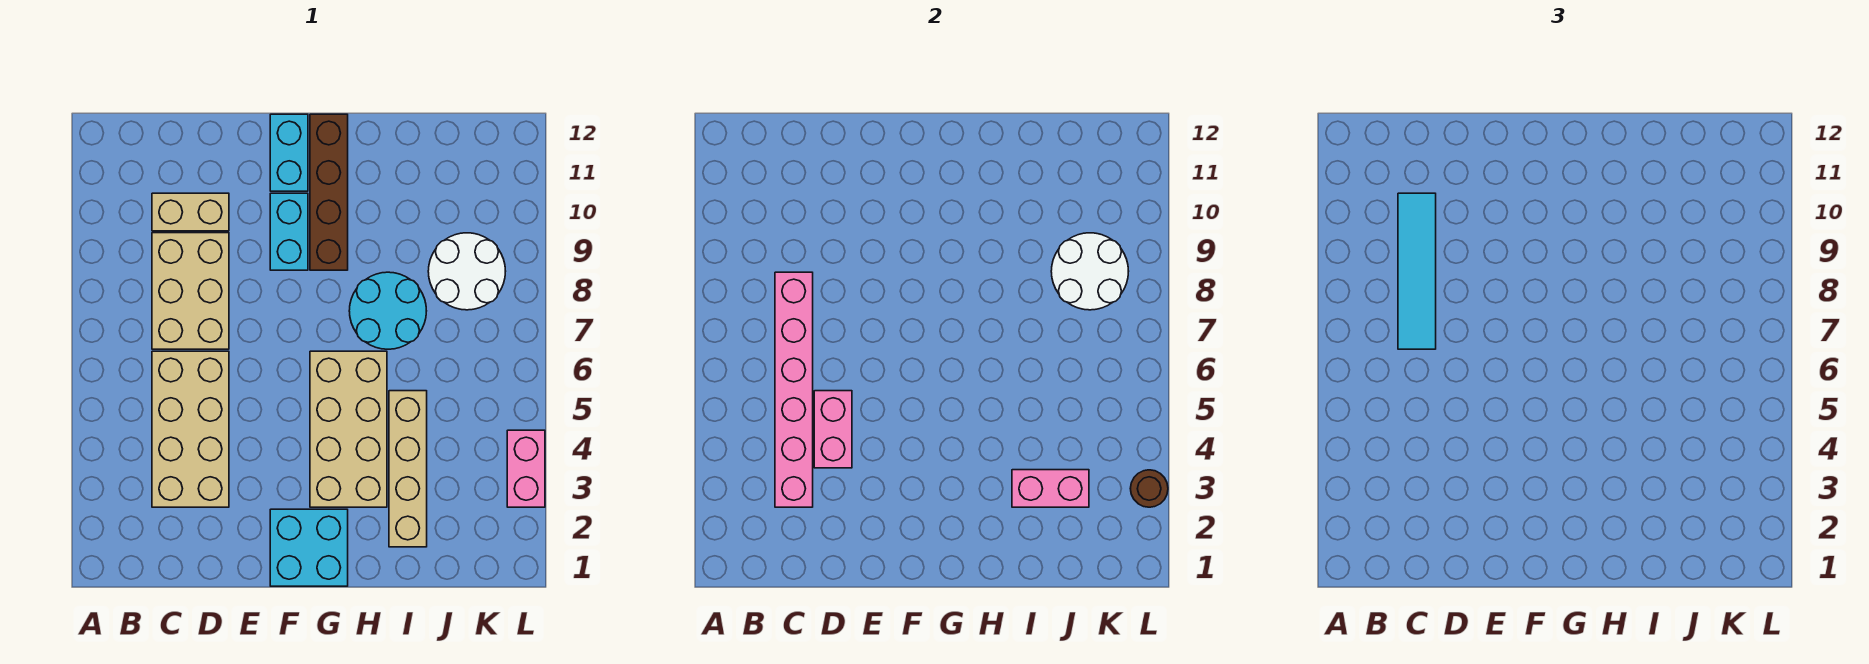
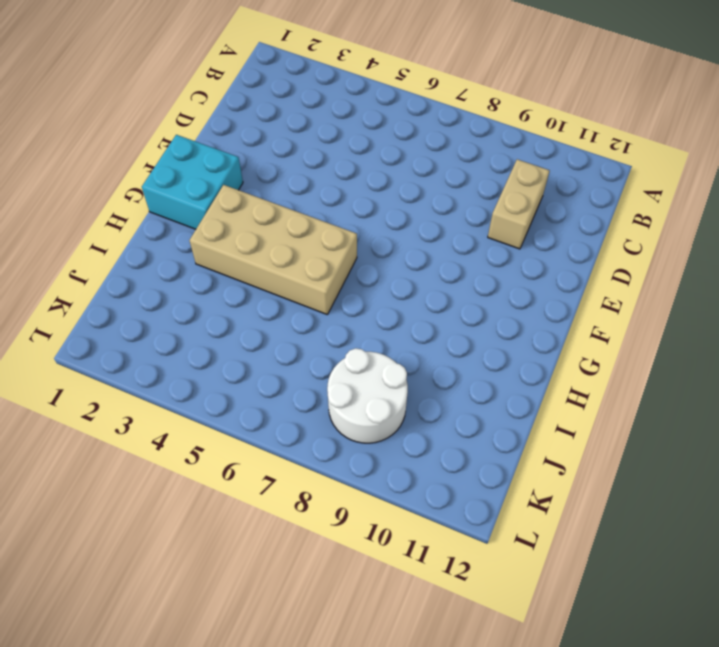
none -> tan 2x4 brick [152,351,229,507]
none -> tan 2x3 brick [152,233,229,349]
none -> cyan 1x2 brick [270,193,308,270]

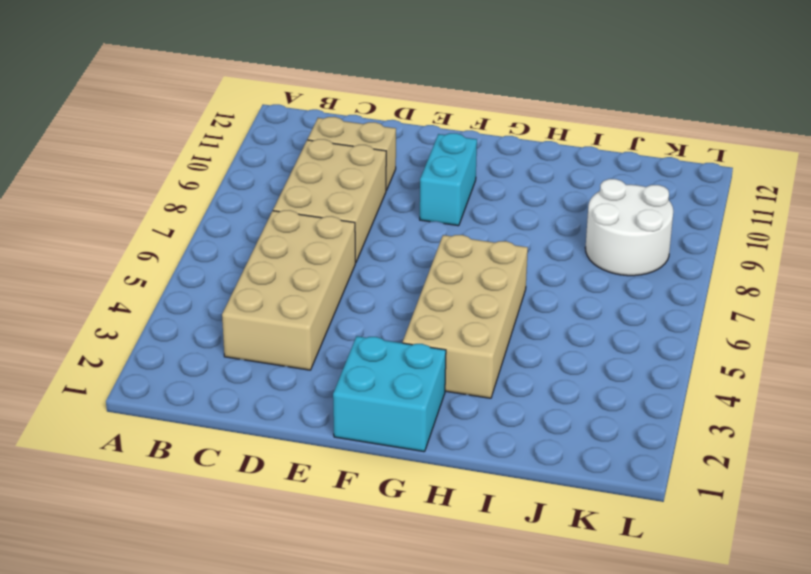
none -> cyan 1x2 brick [270,114,308,191]
none -> brown 1x4 brick [310,114,348,270]
none -> cyan 2x2 round brick [349,272,426,349]

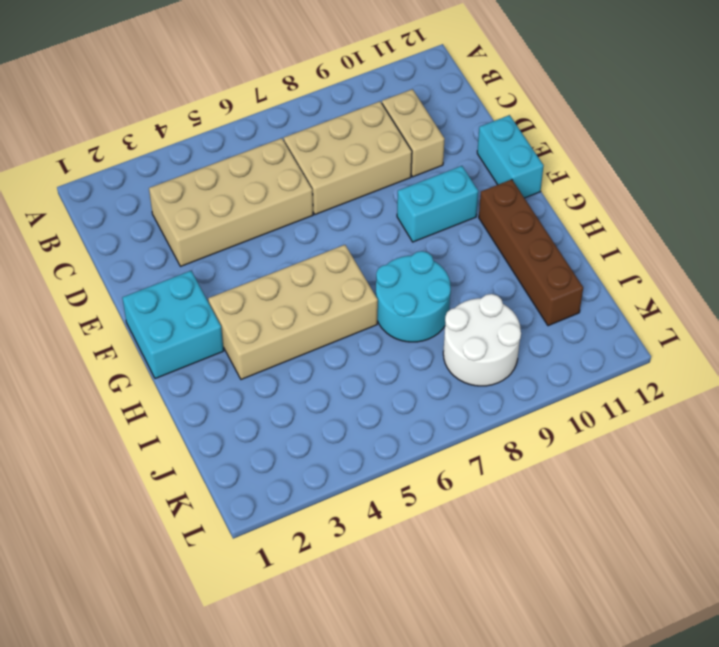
cyan 1x2 brick [477,115,544,198] -> cyan 1x2 brick turned to [270,114,308,191]
brown 1x4 brick [479,179,583,326] -> brown 1x4 brick turned to [310,114,348,270]
none -> tan 1x4 brick [389,391,427,547]
none -> pink 1x2 brick [507,430,545,507]
none -> pink 1x6 brick [775,272,813,507]

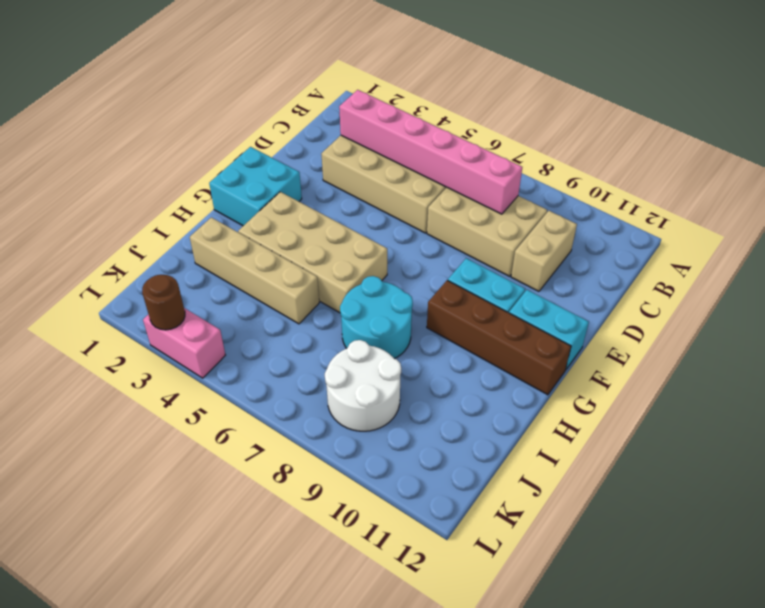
none -> pink 1x2 brick [814,391,852,468]
none -> pink 1x2 brick [1012,470,1089,507]
none -> white 2x2 round brick [1051,233,1129,310]

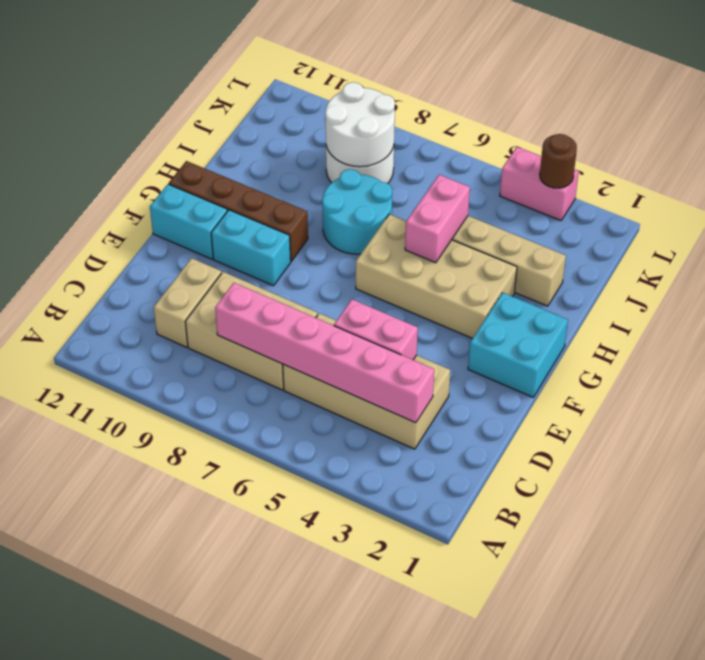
pink 1x2 brick [405,175,470,263] -> pink 1x2 brick moved to [1012,470,1089,507]
none -> cyan 1x4 tile [1398,193,1436,349]

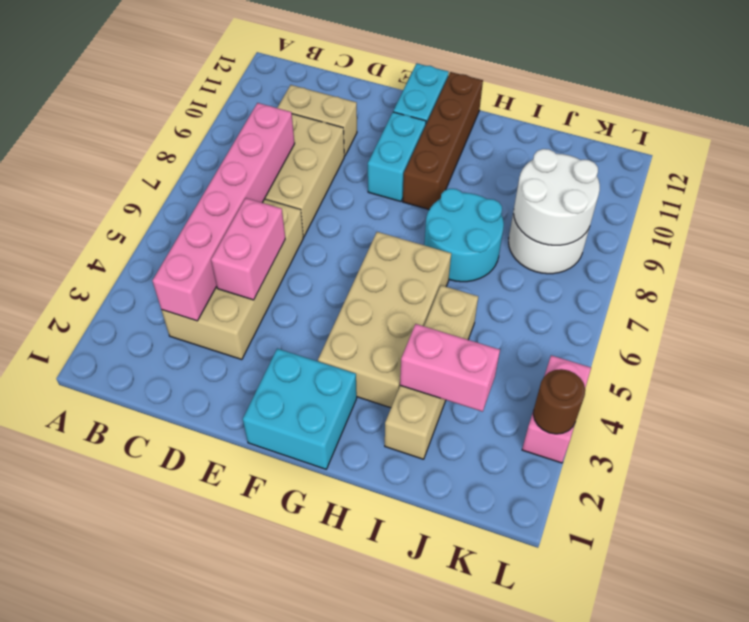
none -> cyan 1x4 tile [1398,193,1436,349]

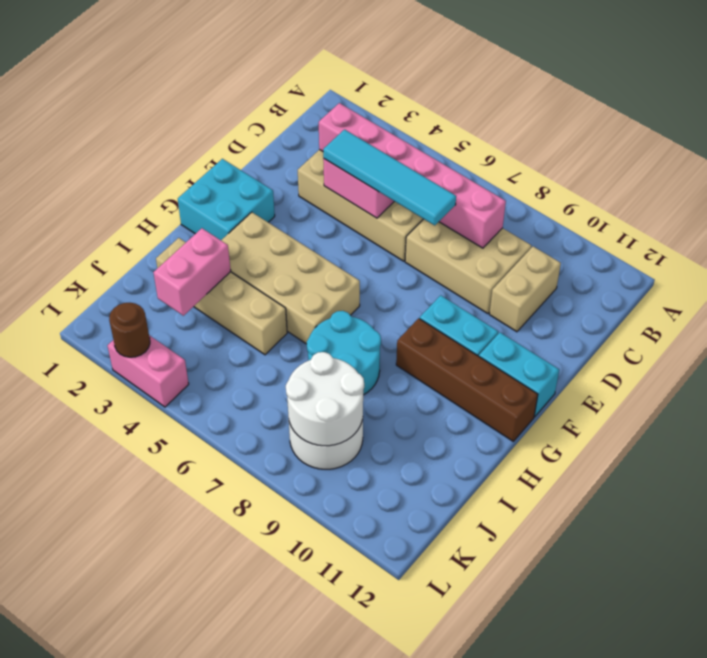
cyan 1x4 tile [323,130,456,226] -> cyan 1x4 tile moved to [1398,193,1436,349]

